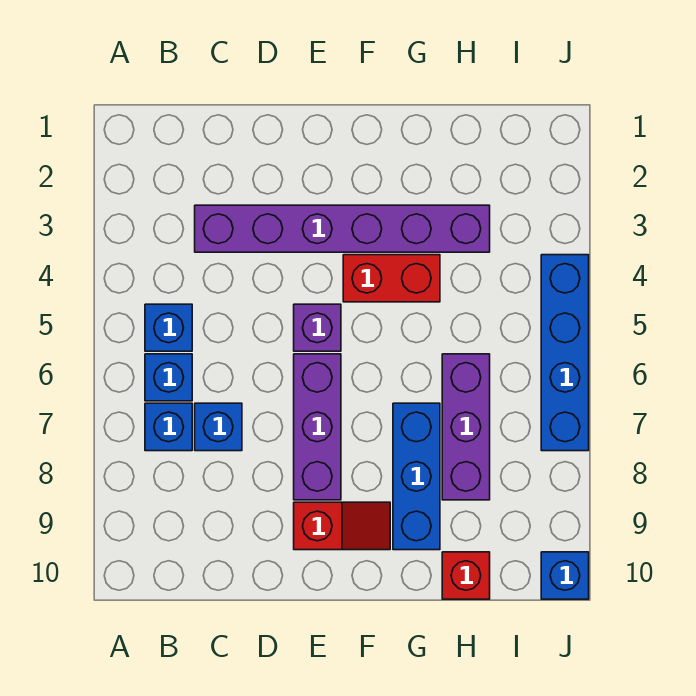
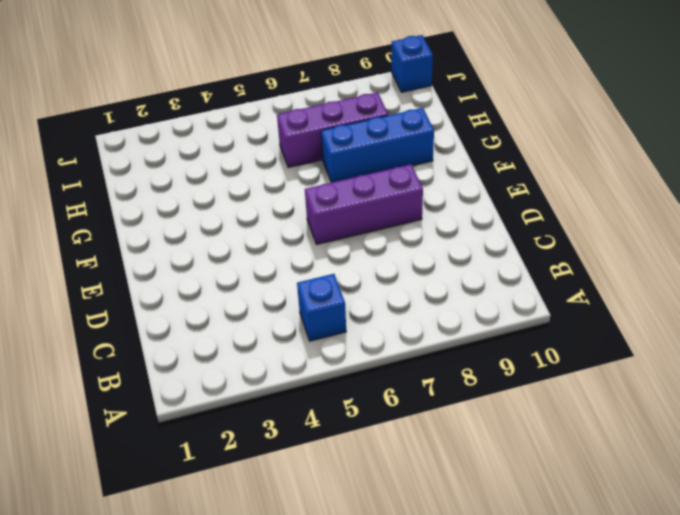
none -> blue 1x1 brick [145,354,192,401]
none -> blue 1x1 brick [145,403,192,451]
none -> purple 1x6 brick [195,205,490,252]

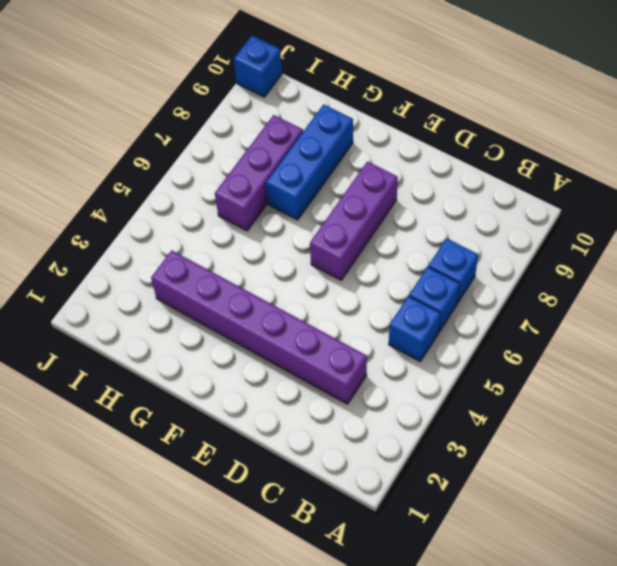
none -> blue 1x1 brick [195,403,242,451]
none -> purple 1x1 brick [294,304,341,351]
none -> red 1x2 slope [294,502,390,550]

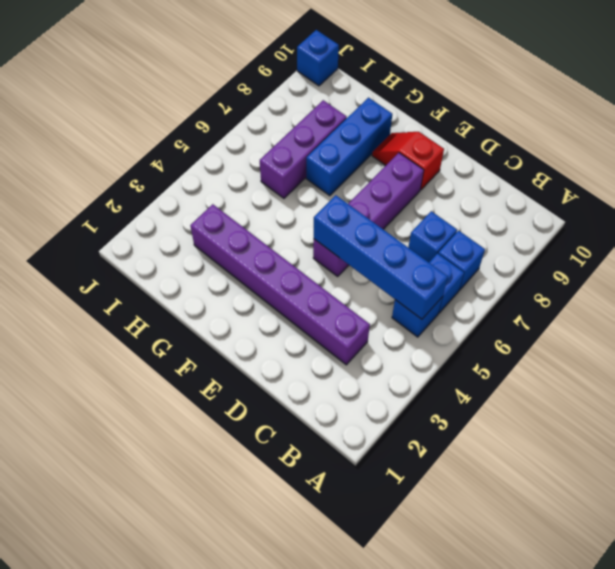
blue 1x4 brick [314,195,448,319] -> blue 1x4 brick turned to [541,255,589,451]
none -> red 1x2 brick [343,255,440,302]
none -> red 1x1 brick [442,552,490,599]

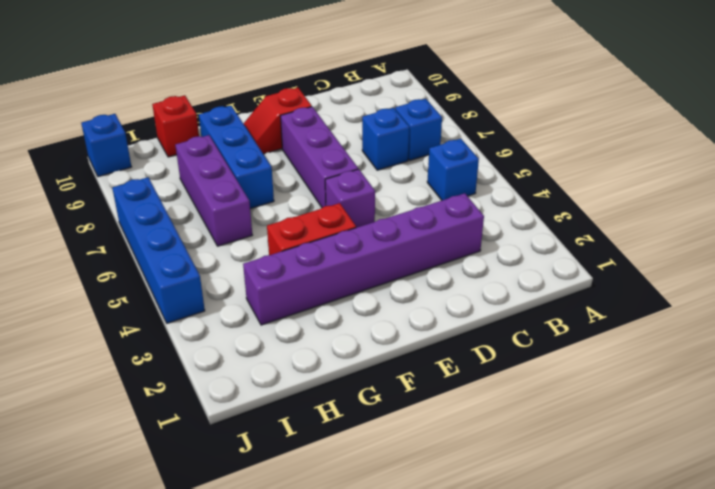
none -> blue 1x1 brick [145,354,192,401]

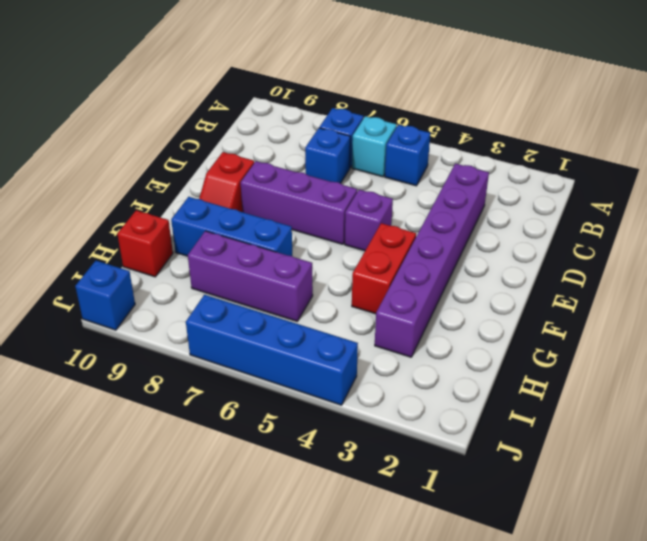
cyan 1x1 brick [352,116,397,177] -> blue 1x1 brick [145,354,192,401]

